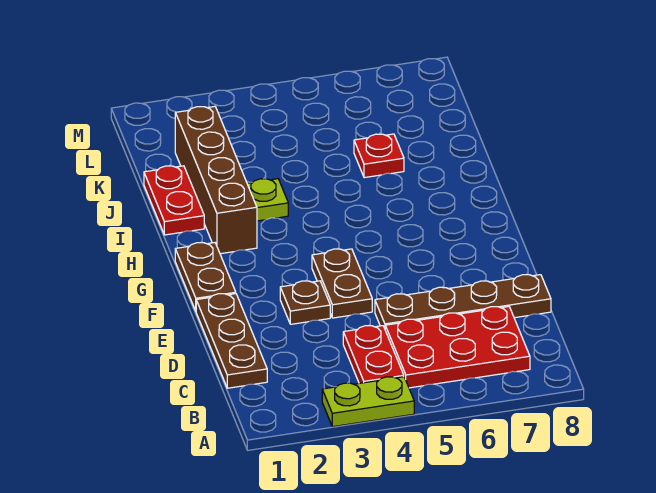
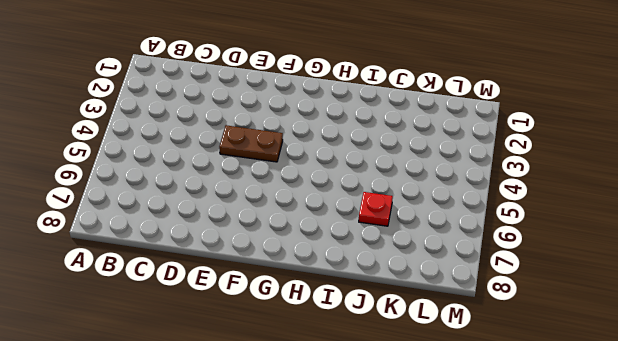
none -> lime 1x2 plate [322,377,414,427]
none -> red 1x2 plate [343,326,404,383]
none -> red 2x3 plate [385,307,530,388]

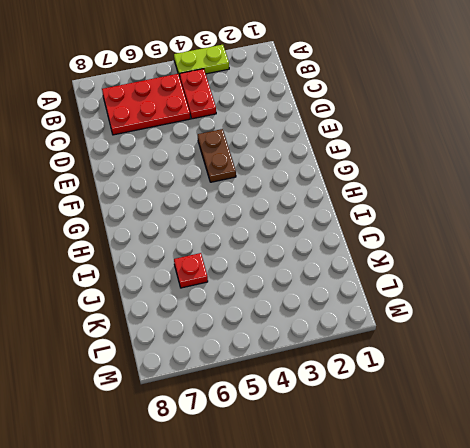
none -> brown 1x3 plate [196,294,267,388]
none -> brown 1x4 plate [375,275,551,328]
none -> brown 1x1 plate [280,281,330,324]

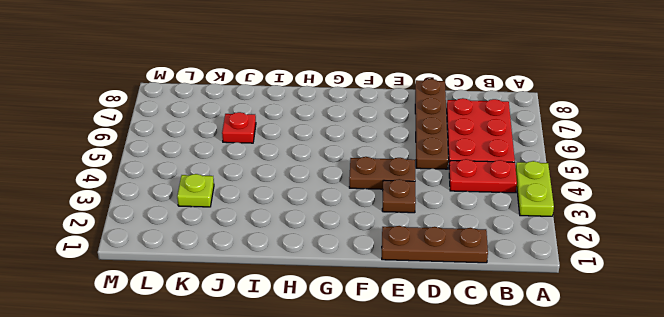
lime 1x1 plate [177,174,214,207] -> lime 1x1 plate moved to [247,179,288,221]
none -> brown 1x2 plate [175,243,236,311]
none -> brown 1x4 brick [175,106,257,254]
none -> red 1x2 plate [144,166,204,235]

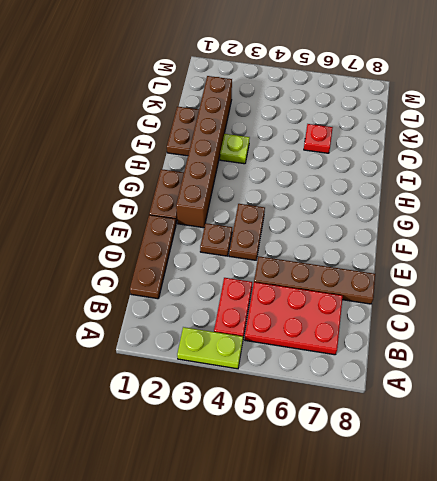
brown 1x6 brick [176,76,232,228] -> brown 1x4 brick [175,106,257,254]
brown 1x2 plate [167,107,199,156] -> red 1x2 plate [144,166,204,235]

